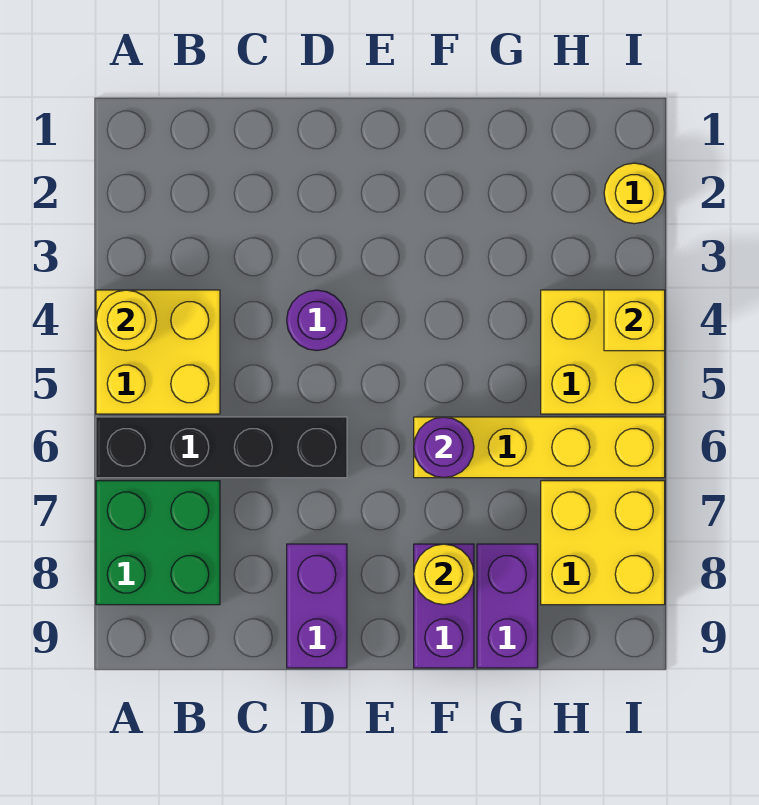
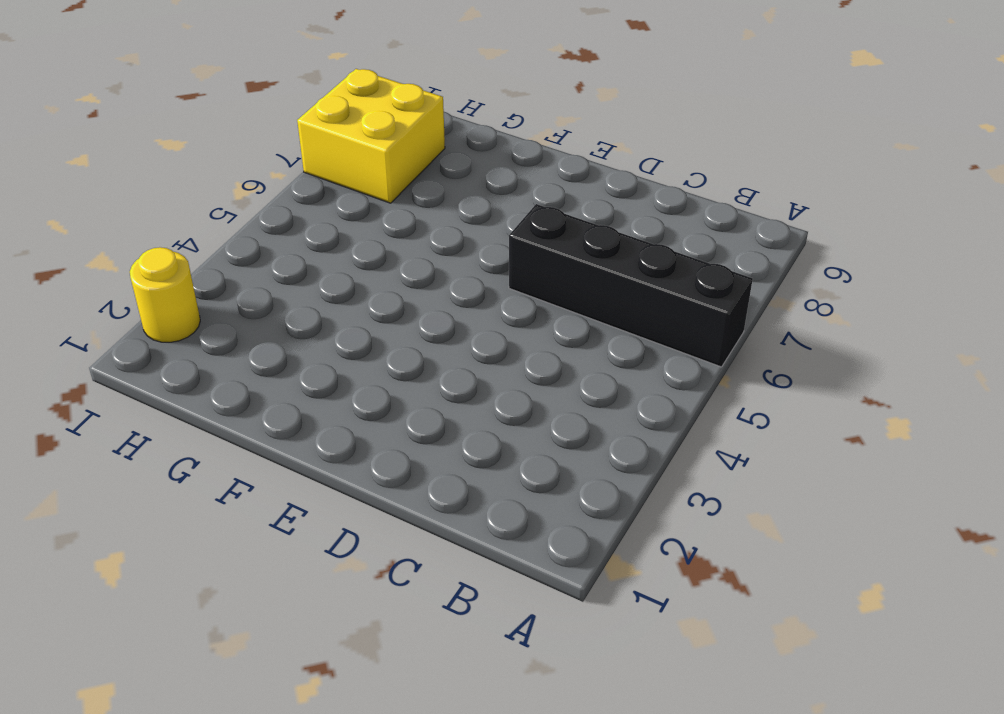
none -> yellow 2x2 brick [96,290,220,414]
none -> green 2x2 brick [96,481,220,605]
none -> purple 1x1 round brick [287,290,347,351]

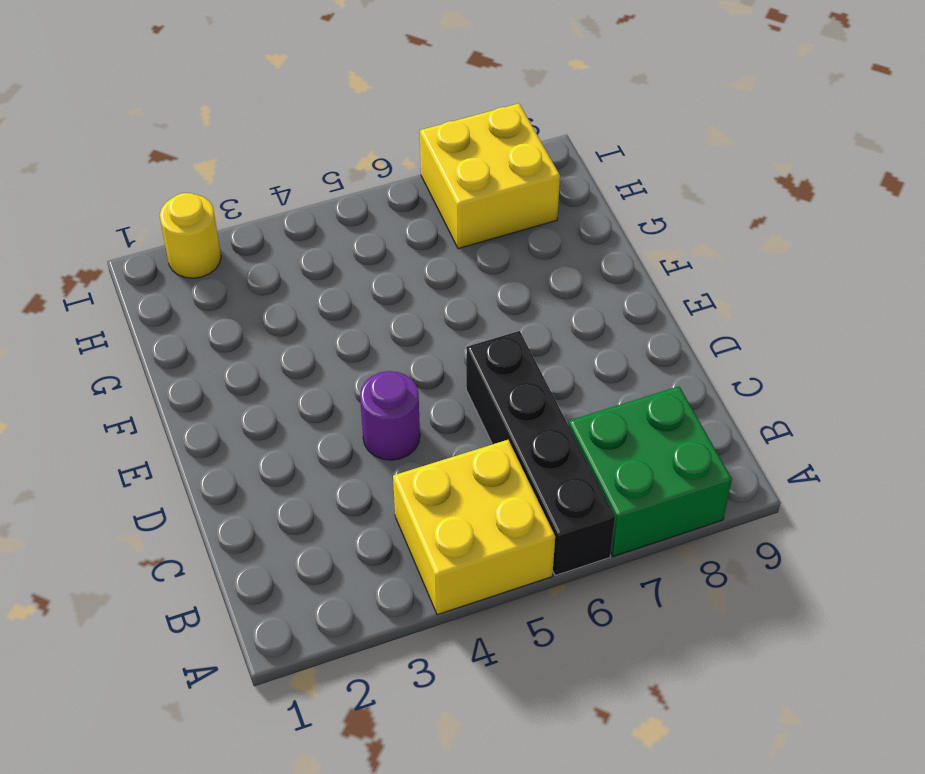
none -> purple 1x2 brick [287,544,347,668]
none -> yellow 1x4 brick [414,417,665,478]
none -> purple 1x2 brick [414,544,474,668]

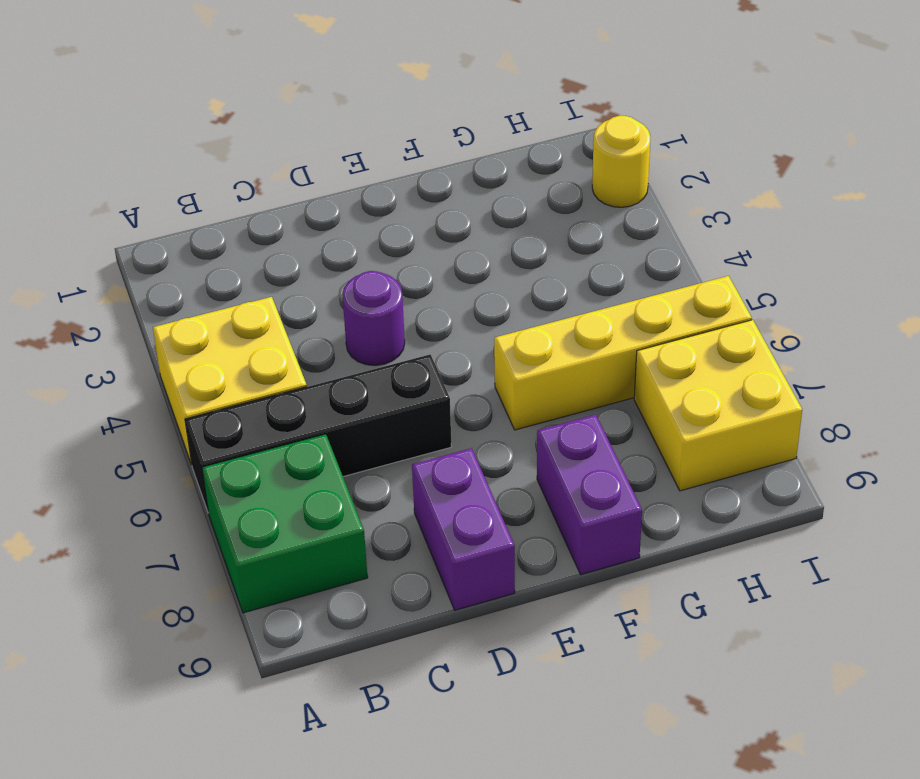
none -> purple 1x2 brick [477,544,538,668]
none -> yellow 2x2 brick [541,290,665,414]
none -> yellow 1x1 round brick [96,290,156,351]

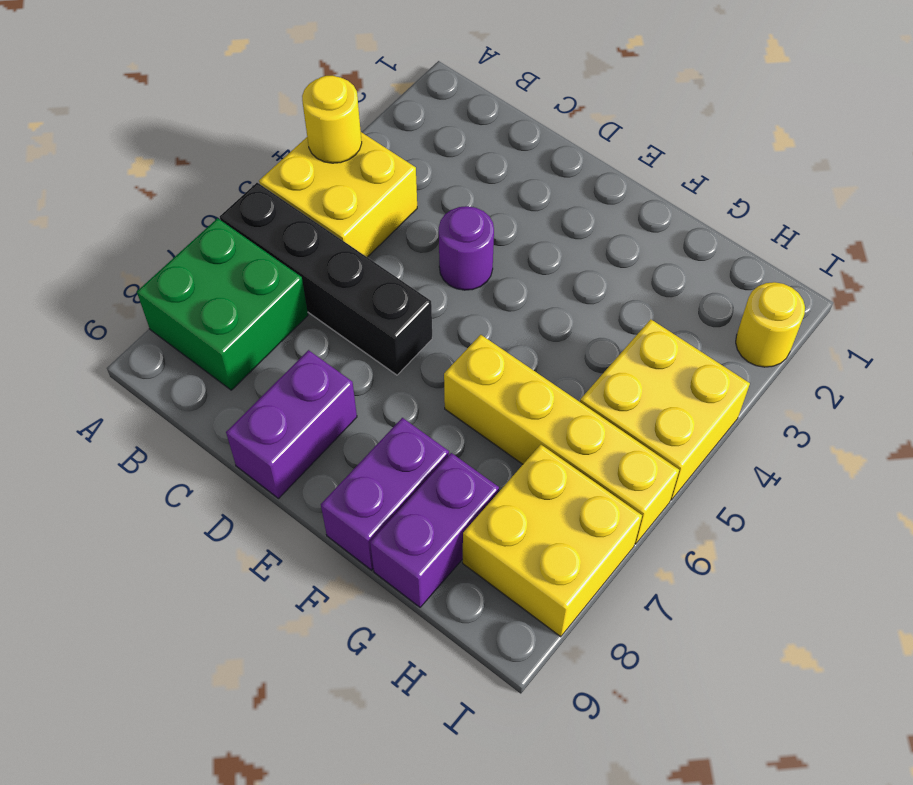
none -> purple 1x1 round brick [414,417,474,478]
none -> yellow 1x1 round brick [414,544,474,605]
none -> yellow 1x1 brick [604,290,665,351]

